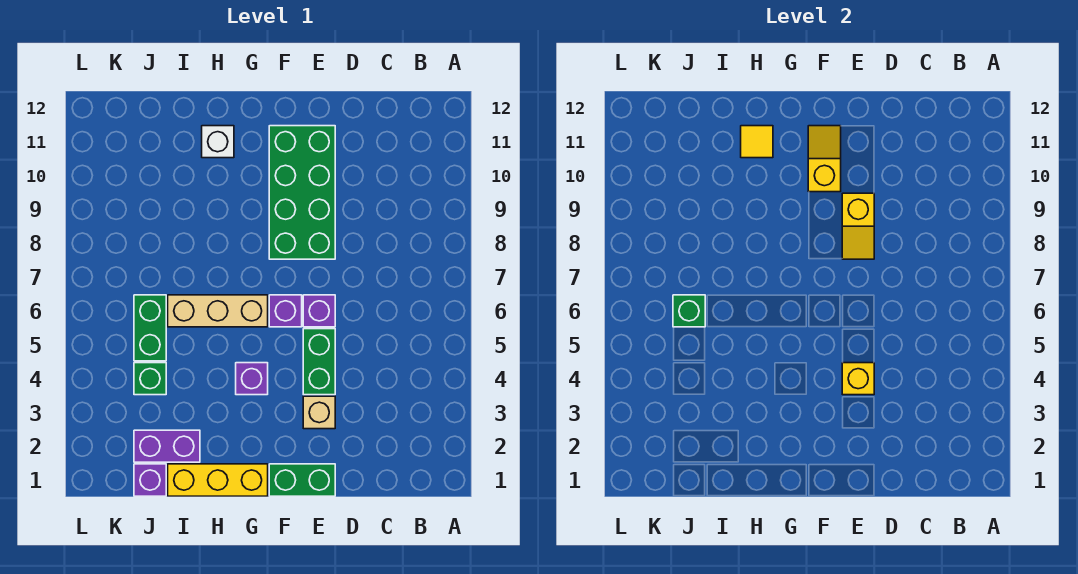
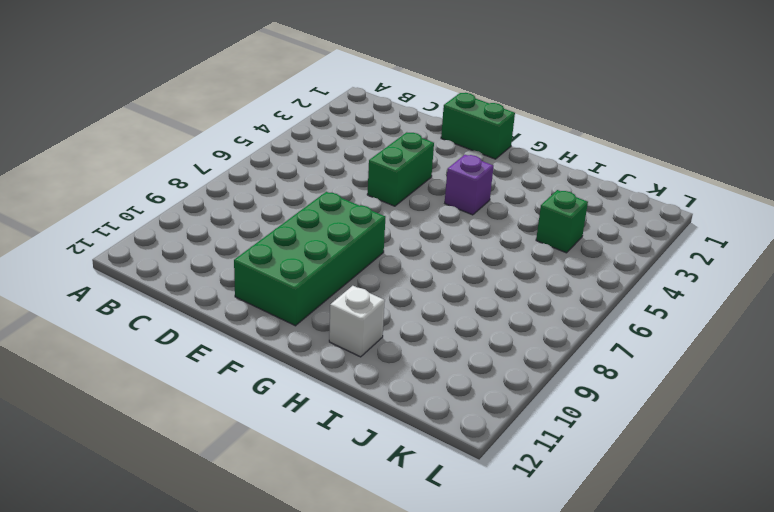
none -> tan 1x1 brick [303,396,335,429]
none -> purple 1x1 brick [303,295,335,327]
none -> purple 1x1 brick [269,295,302,327]

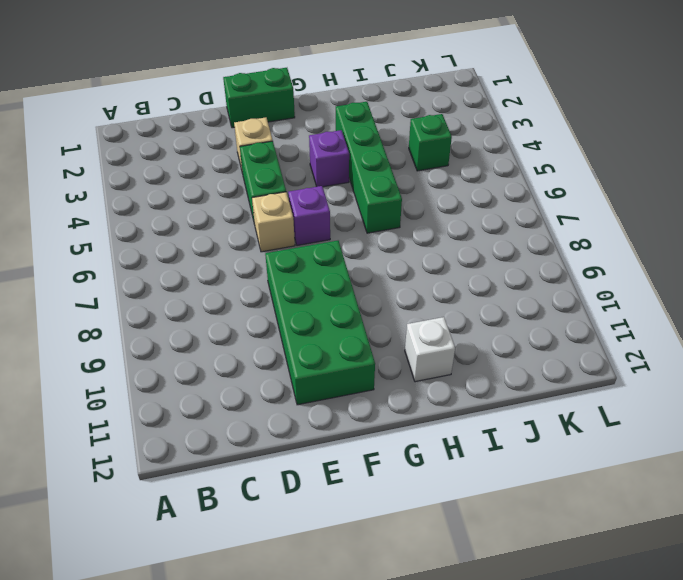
tan 1x1 brick [252,192,295,252] -> purple 1x1 brick [303,295,335,327]
green 1x4 brick [336,102,402,233] -> tan 1x3 brick [168,295,268,327]
none -> yellow 1x3 brick [168,464,268,496]
none -> purple 1x2 brick [134,430,200,462]
none -> purple 1x1 brick [134,464,166,496]

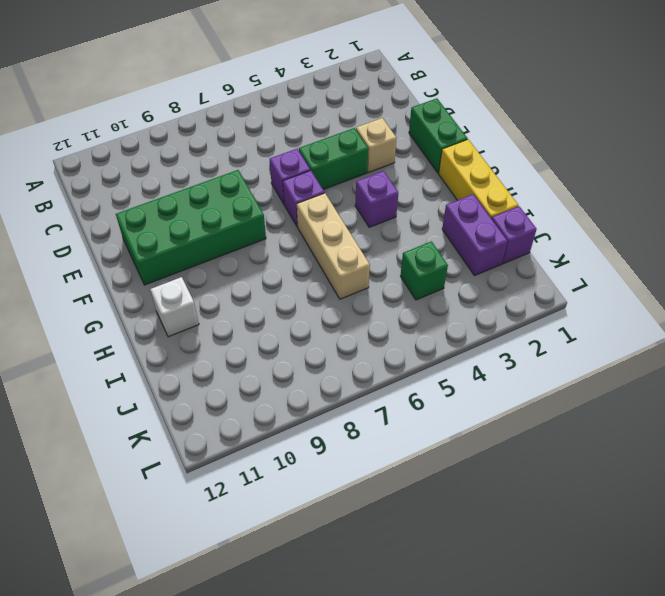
none -> green 1x2 brick [134,295,166,361]
none -> yellow 1x1 brick [842,363,874,395]
none -> yellow 1x2 slope [842,193,874,259]

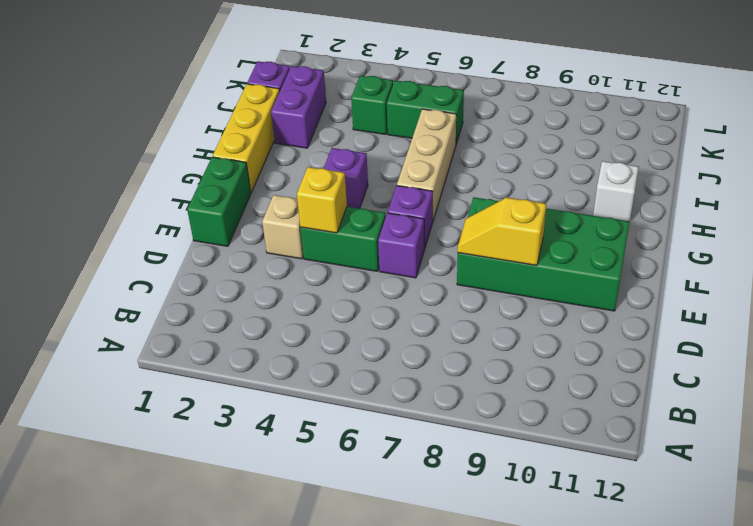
none -> yellow 1x2 slope [808,126,841,192]
none -> yellow 1x1 tile [741,126,773,158]
none -> green 1x1 brick [673,295,705,327]

